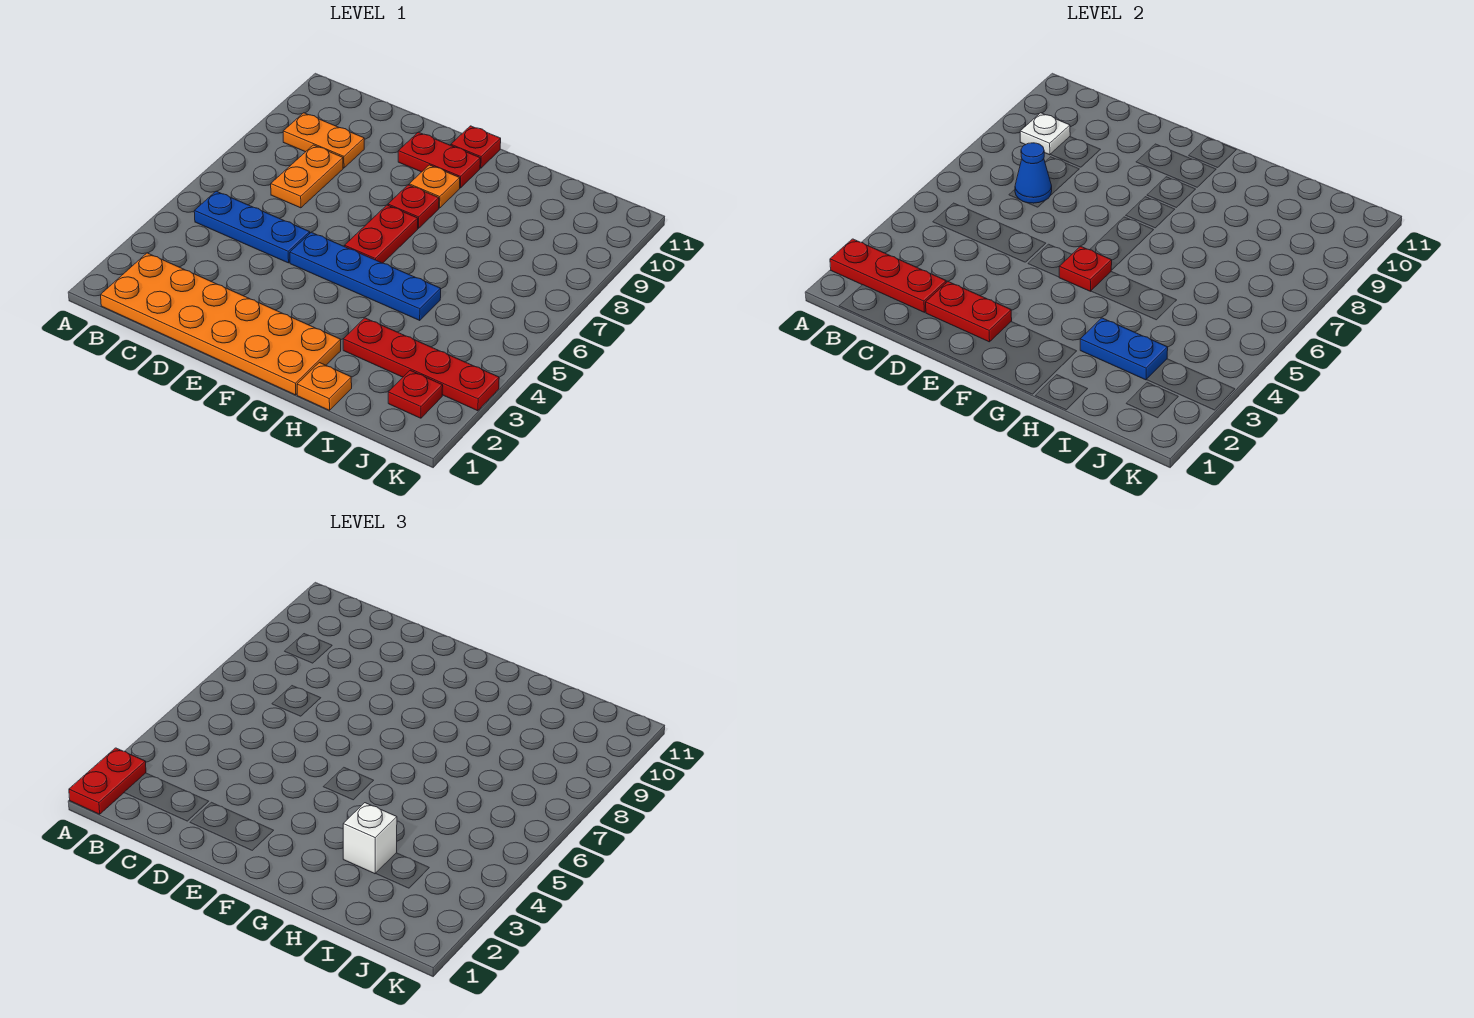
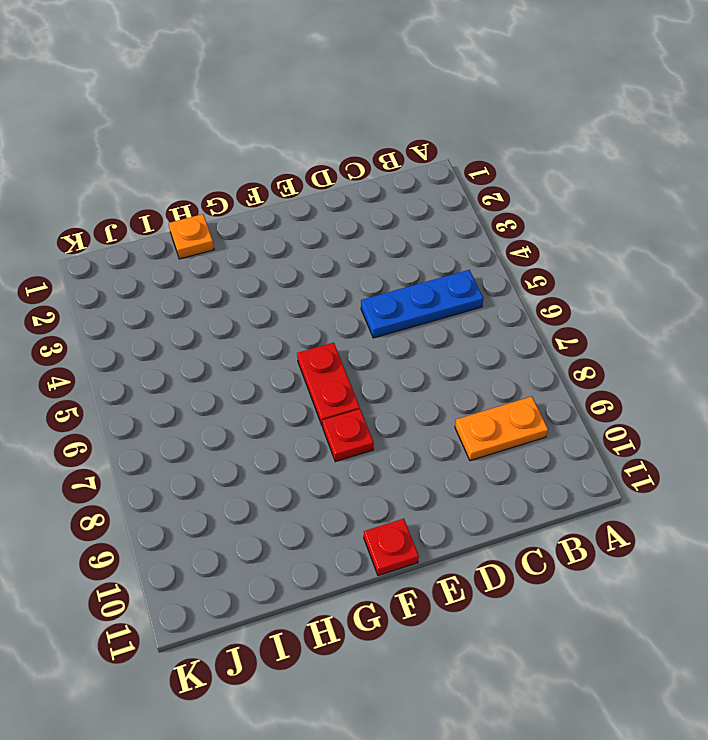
none -> orange 2x6 plate [101,253,341,395]
none -> orange 1x2 plate [271,145,343,208]
none -> blue 1x4 plate [290,232,441,320]

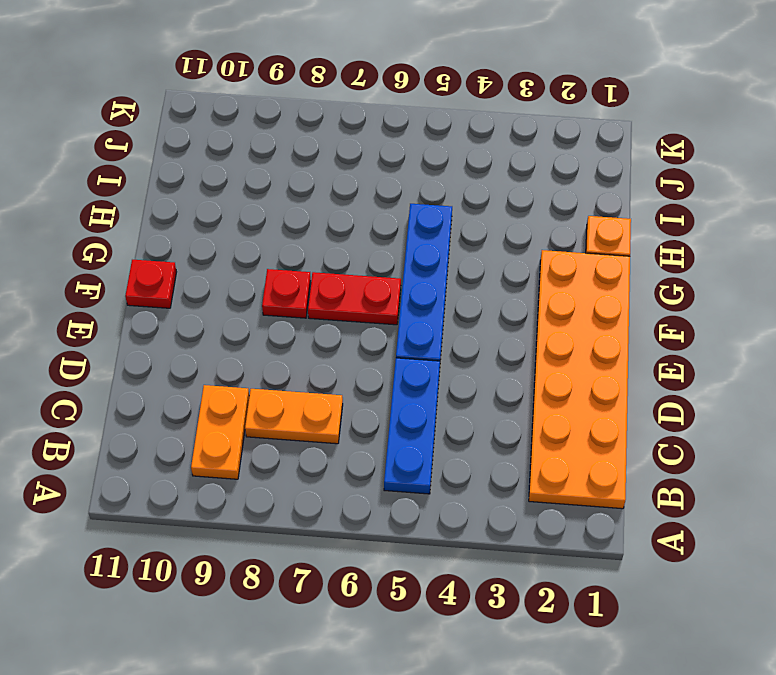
none -> red 1x2 plate [398,132,480,188]
none -> orange 1x1 plate [409,165,460,208]
none -> red 1x4 plate [343,318,499,411]

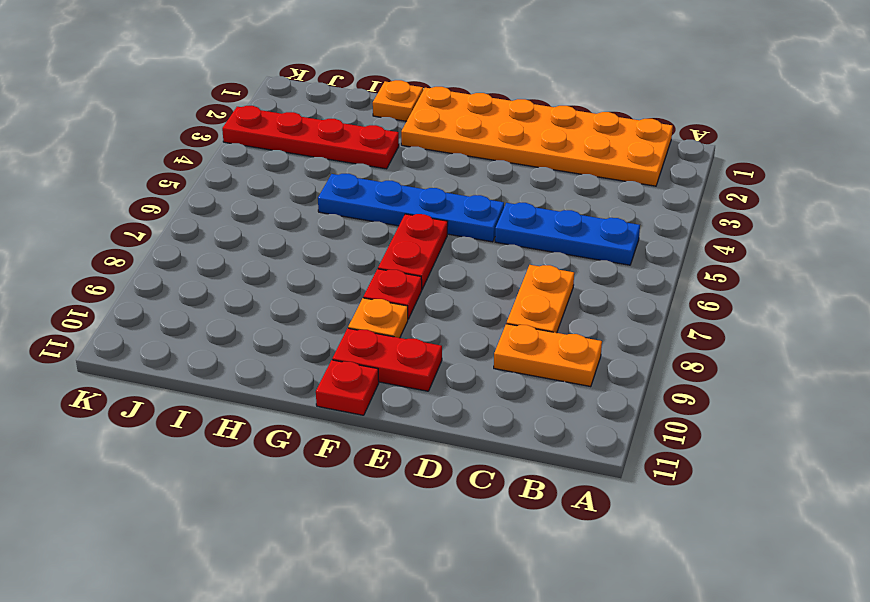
none -> red 1x1 plate [388,370,443,418]
none -> red 1x3 plate [830,239,946,312]
none -> white 1x1 plate [1020,113,1070,155]

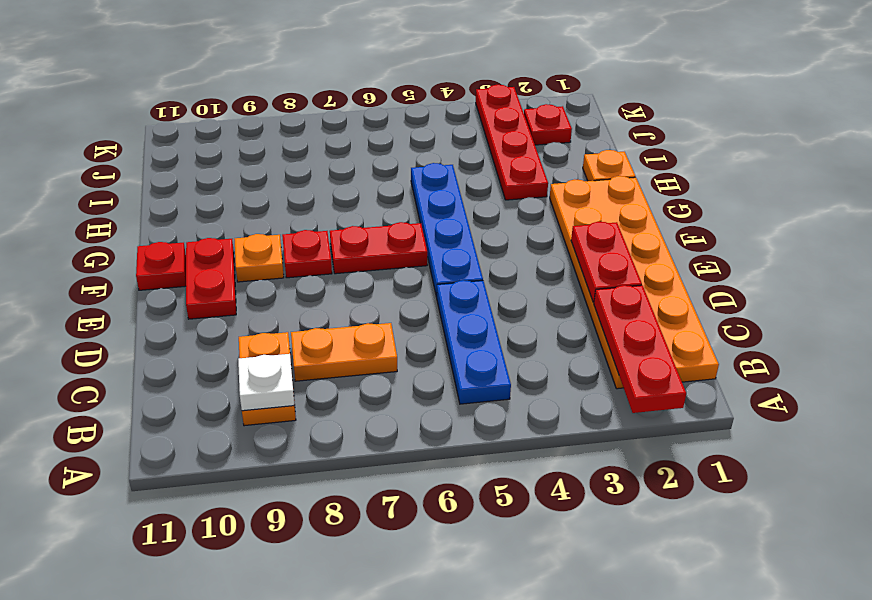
none -> blue 1x1 cone [1015,143,1052,203]
none -> red 1x1 plate [1059,246,1112,291]
none -> blue 1x2 plate [1080,318,1168,380]

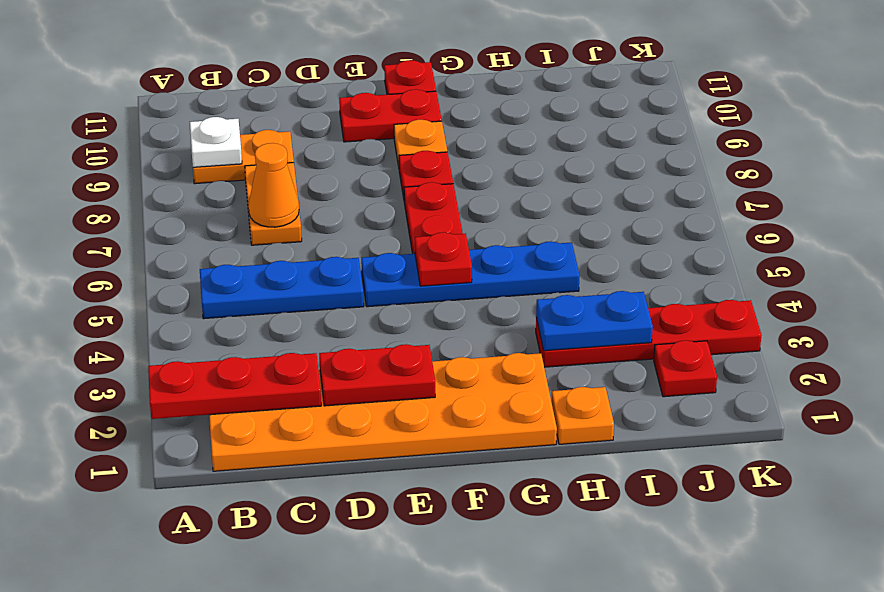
orange 1x1 cone [249,143,299,227] -> blue 1x1 cone [1015,143,1052,203]
none -> red 1x2 plate [69,748,146,814]
none -> white 1x1 brick [343,803,397,874]

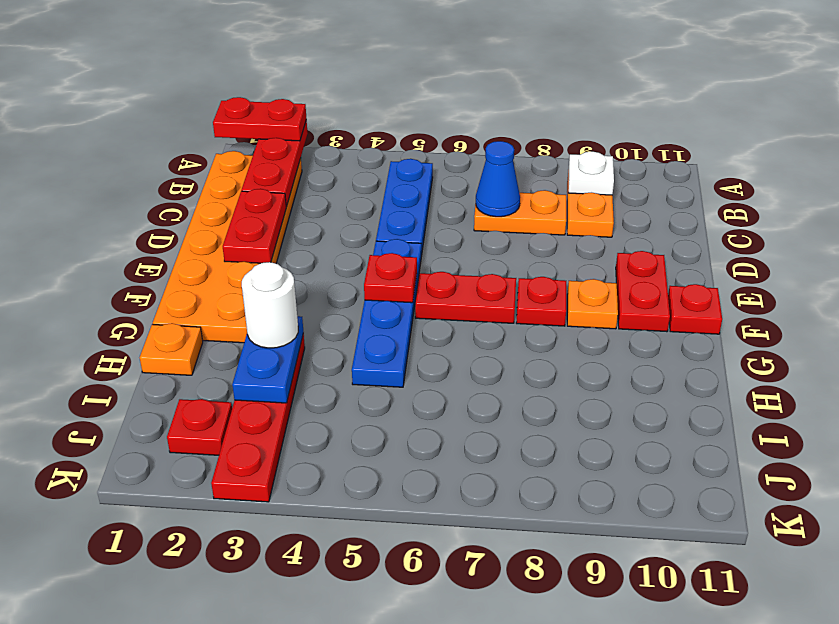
white 1x1 round brick [242,262,298,348] -> white 1x1 brick [343,803,397,874]

